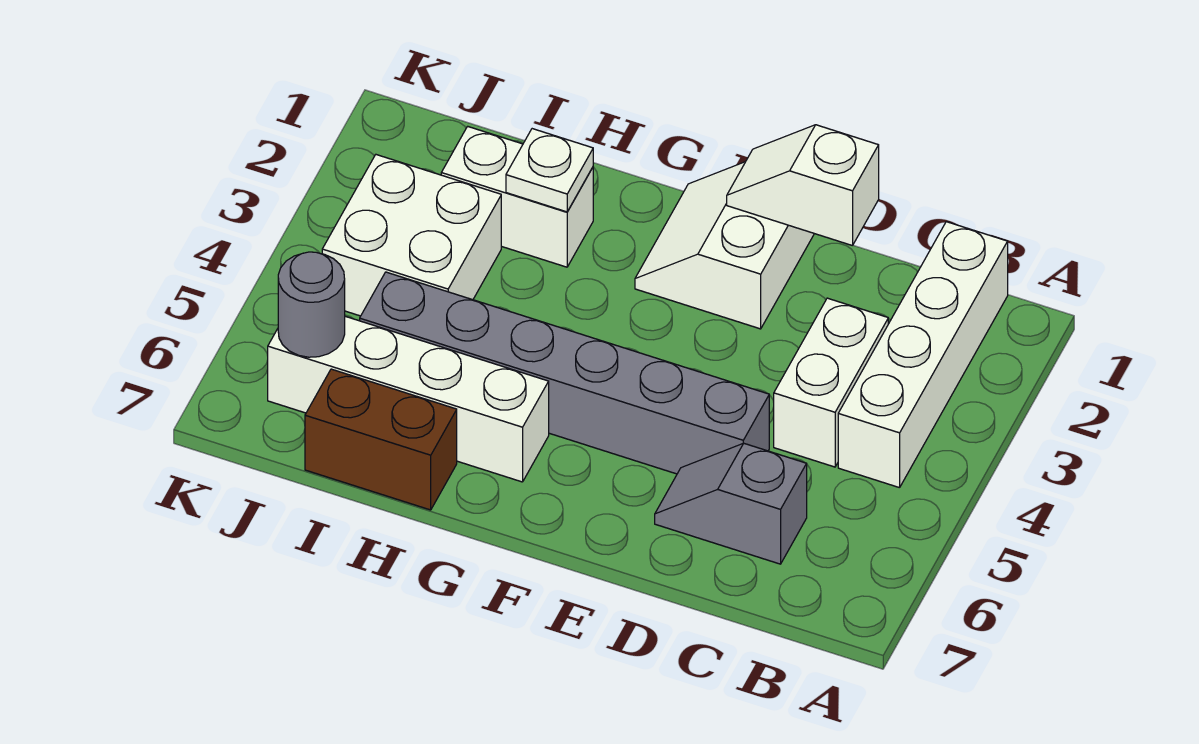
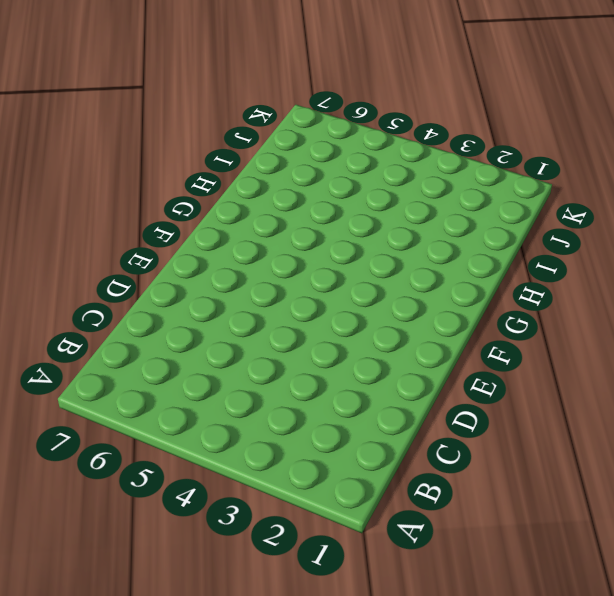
none -> white 1x4 brick [838,222,1008,488]
none -> white 1x2 brick [774,298,888,467]
none -> grey 1x2 slope [655,443,807,564]

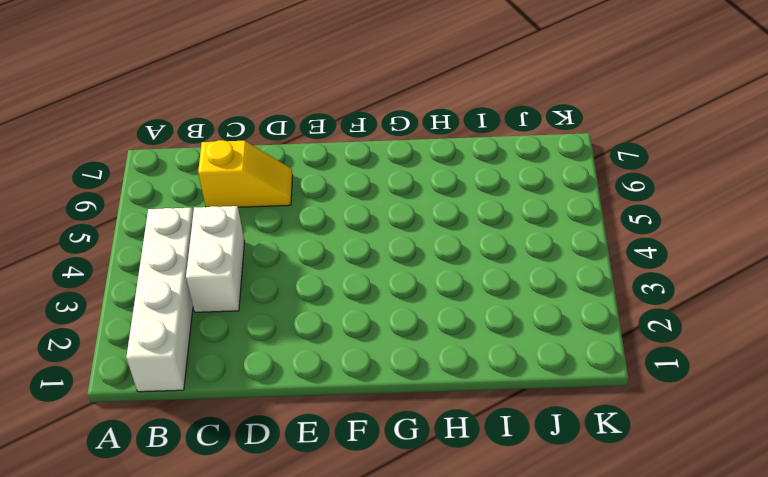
yellow 1x2 slope [198,140,293,207] -> grey 1x2 slope [655,443,807,564]
none -> grey 1x6 brick [360,272,769,474]
none -> white 2x2 slope [635,162,814,329]
none -> white 1x4 brick [268,316,549,482]

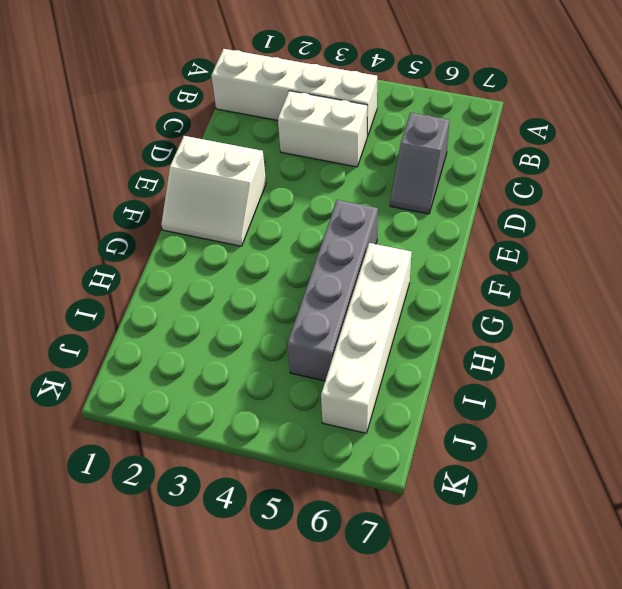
grey 1x4 brick [287,200,378,381] -> grey 1x6 brick [360,272,769,474]
none -> white 1x2 brick [441,126,593,267]
none -> brown 1x2 brick [305,369,457,510]
none -> white 2x2 brick [322,155,501,316]

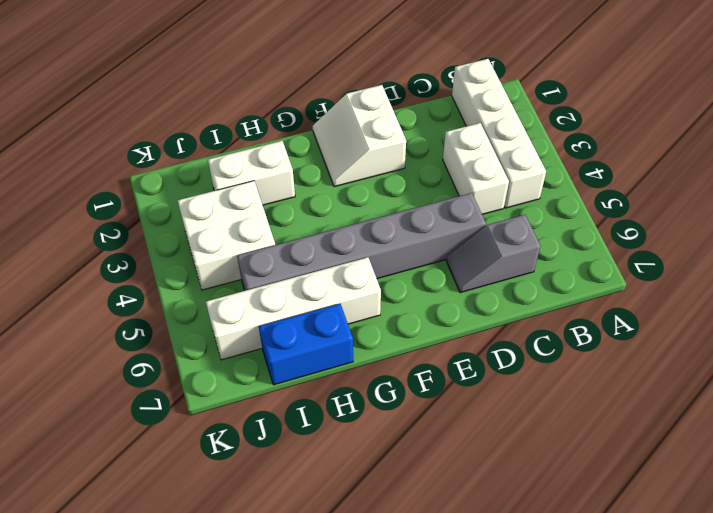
blue 1x2 brick [259,304,353,385] -> brown 1x2 brick [305,369,457,510]
none -> white 1x2 slope [727,125,879,246]
none -> white 1x1 plate [506,129,593,212]
none -> grey 1x1 round brick [278,252,345,357]

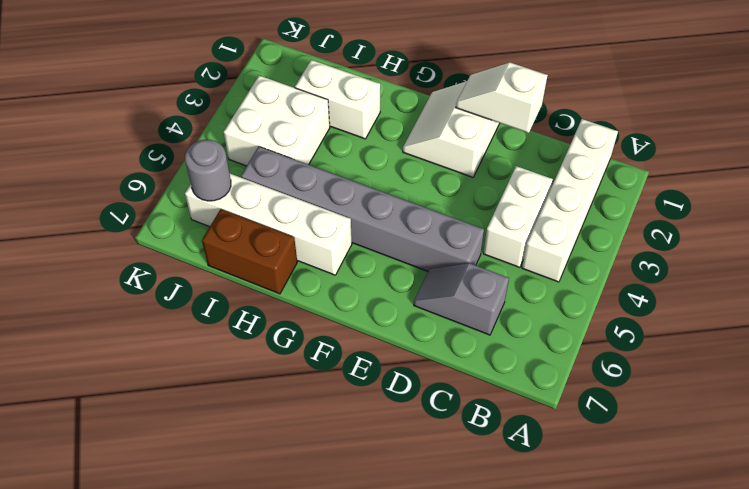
none -> white 1x1 plate [506,129,593,212]

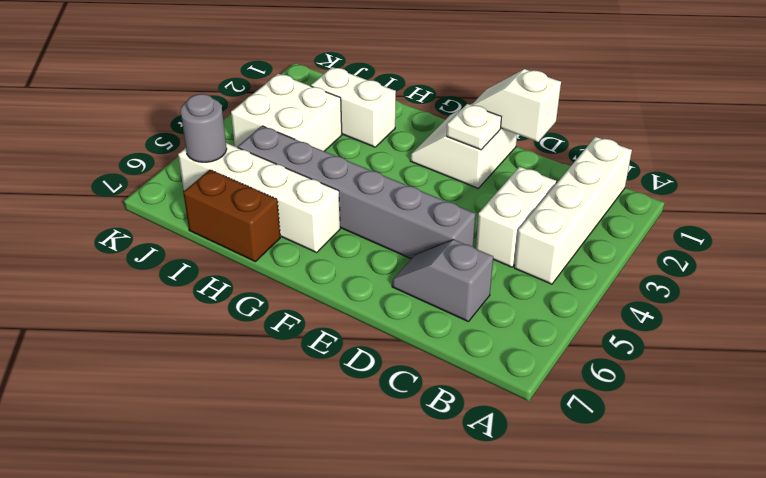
white 1x1 plate [447,104,501,150] -> white 1x1 plate moved to [506,129,593,212]

